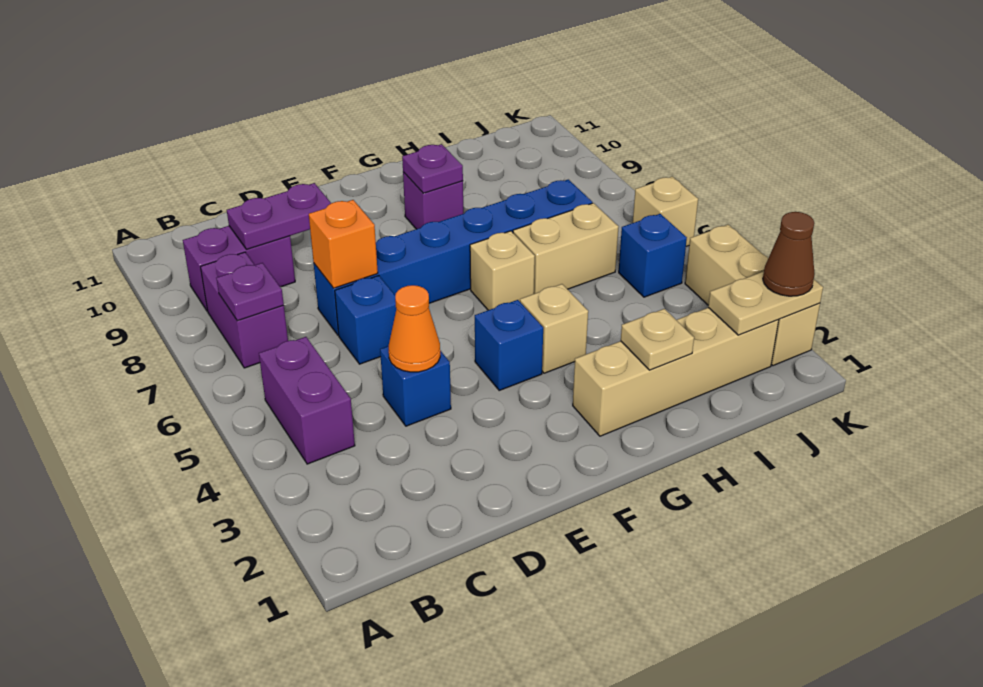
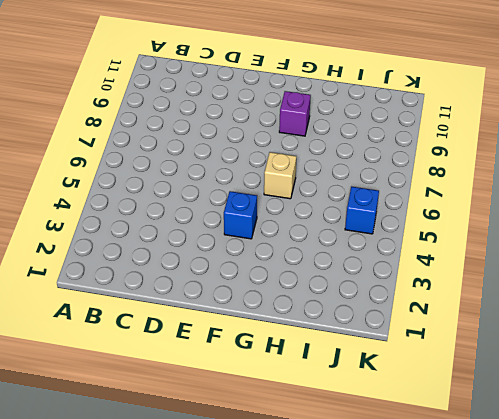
none -> purple 1x2 brick [259,337,355,464]
none -> purple 1x2 brick [201,252,288,368]
none -> purple 1x2 brick [183,226,295,311]

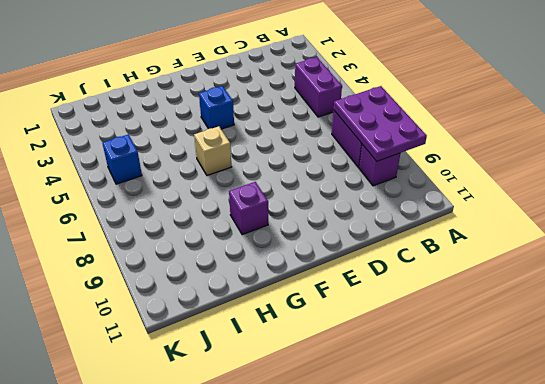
purple 2x3 plate [334,86,427,161] -> purple 1x1 plate [216,263,284,321]
purple 1x1 brick [359,145,400,186] -> purple 1x2 brick [183,226,295,311]
none -> blue 1x1 brick [380,346,451,426]
none -> blue 1x1 brick [335,276,396,364]
none -> blue 1x6 brick [314,180,592,335]

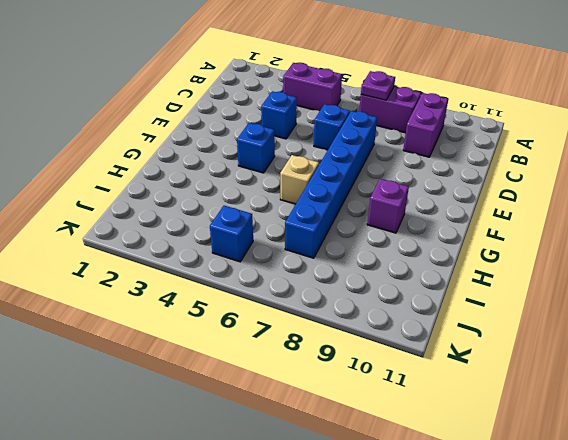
none -> tan 1x4 brick [573,308,779,436]
none -> tan 1x1 brick [520,284,588,373]
none -> tan 1x2 brick [513,203,618,294]

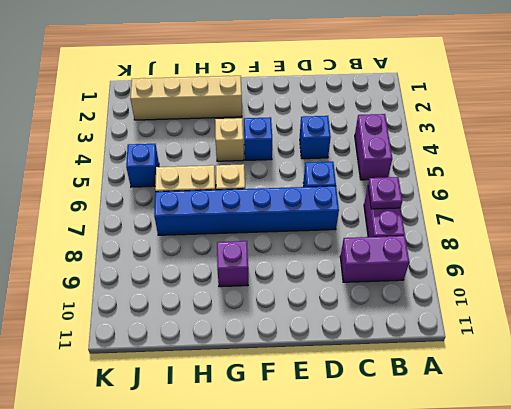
none -> tan 1x3 brick [685,225,820,366]
none -> tan 1x1 brick [633,177,698,246]
none -> purple 1x2 plate [227,183,331,249]

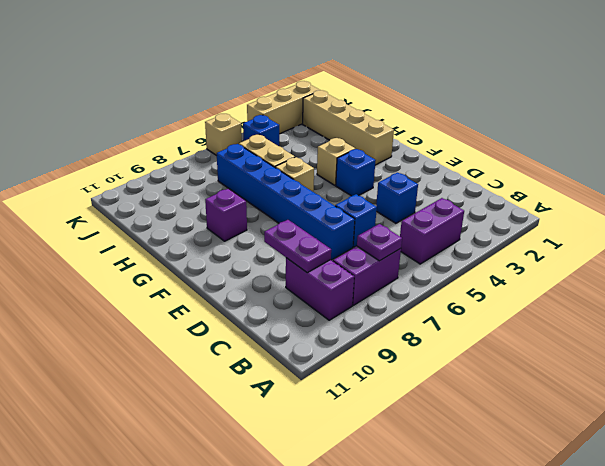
none -> orange 1x1 cone [389,285,440,372]
none -> orange 1x1 brick [309,200,378,288]
none -> purple 1x1 plate [402,144,463,193]

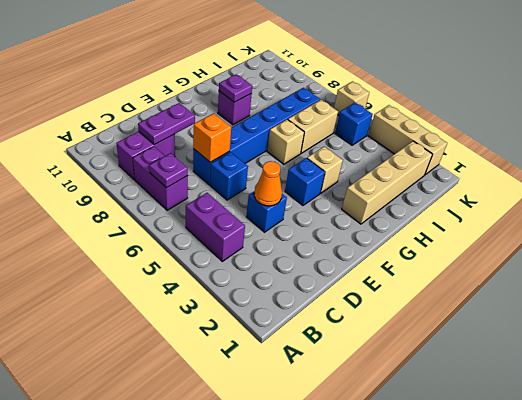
none -> tan 1x1 plate [621,309,694,370]
none -> tan 1x2 plate [708,271,823,335]
none -> brown 1x1 cone [763,212,815,296]

